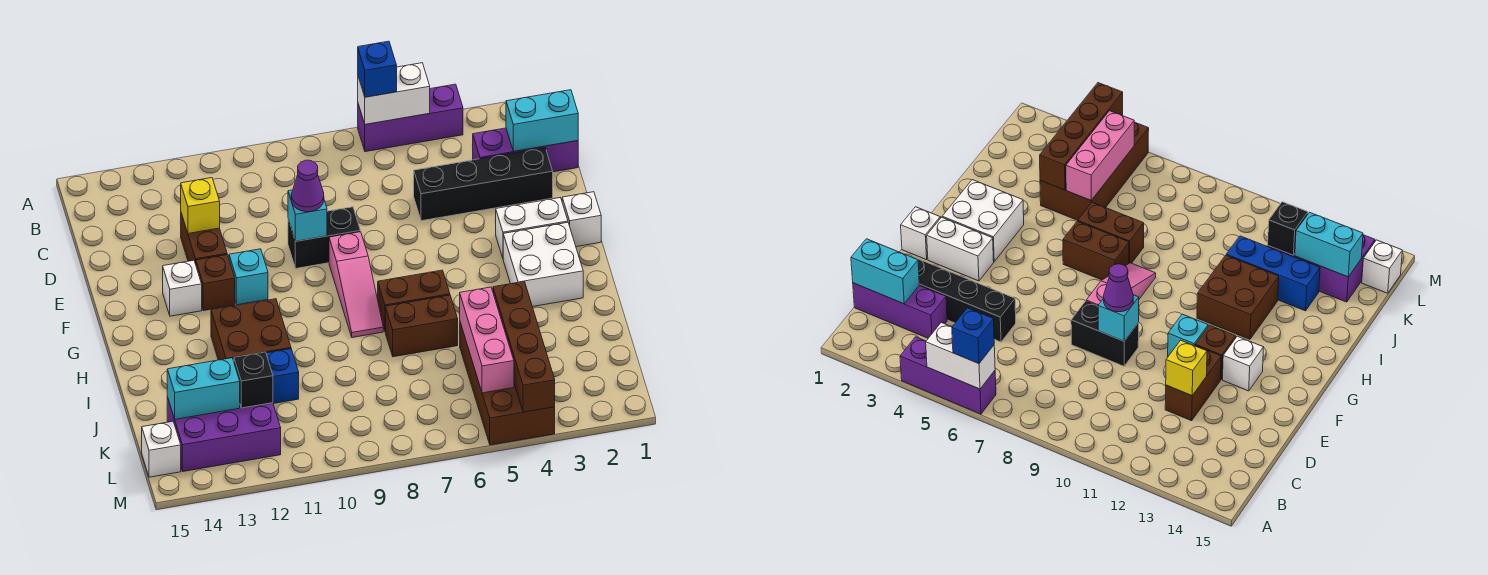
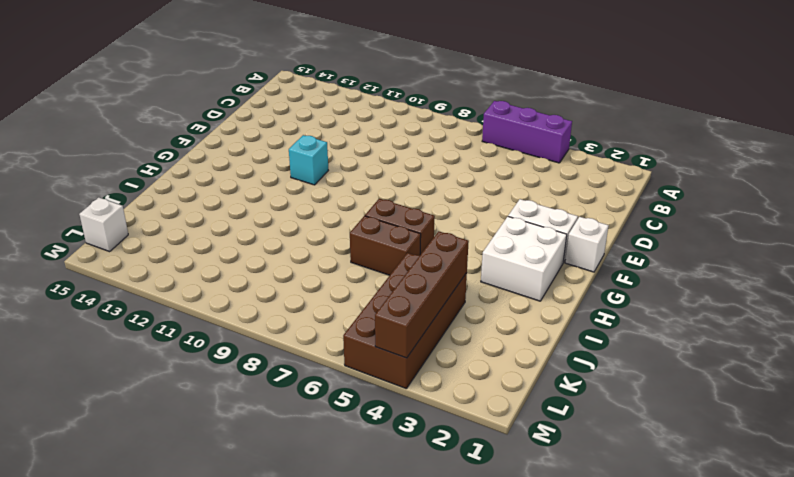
none -> purple 1x3 brick [473,128,578,172]
none -> black 1x4 brick [414,148,553,221]
none -> brown 1x2 brick [181,213,227,264]

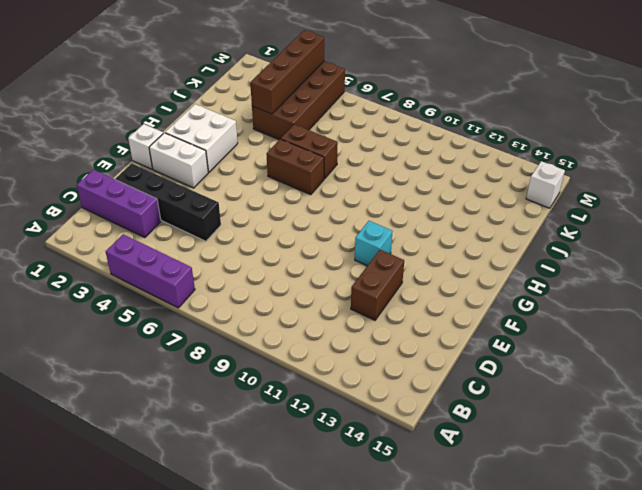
none -> black 1x2 brick [288,207,360,268]
none -> pink 1x3 slope [329,232,383,338]
none -> brown 1x1 brick [196,255,235,311]

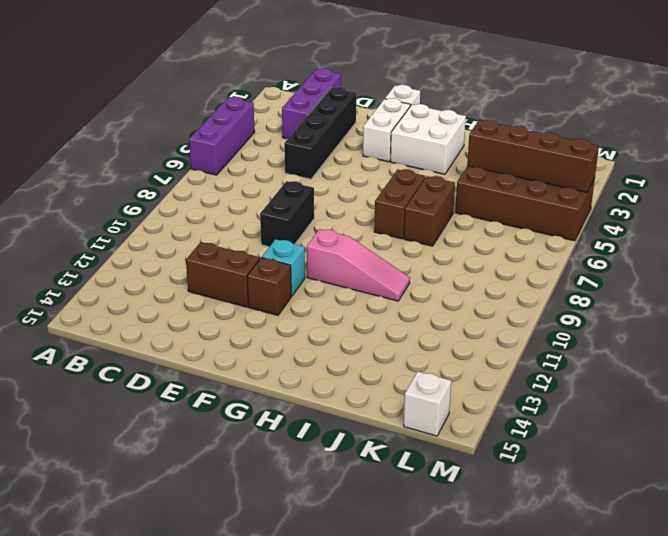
pink 1x3 slope [307,229,410,301] -> pink 1x3 slope moved to [329,232,383,338]
none -> white 1x1 brick [163,260,202,316]
none -> brown 2x2 brick [211,299,291,360]
none -> blue 1x3 brick [233,349,299,404]

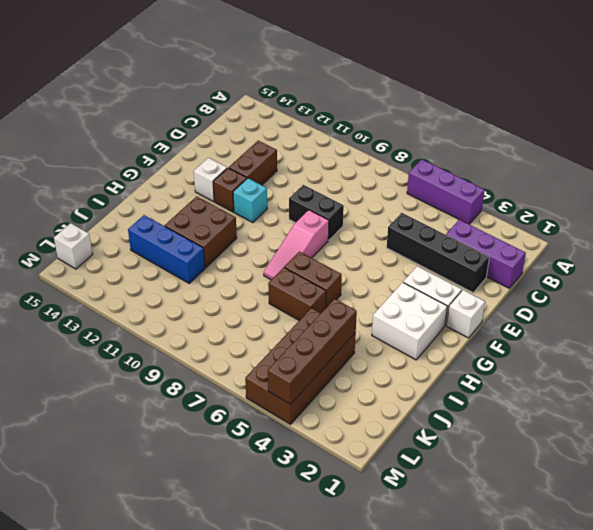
none -> purple 2x3 brick [167,397,281,472]
none -> white 1x2 brick [358,63,430,124]
none -> cyan 1x2 brick [506,90,578,151]

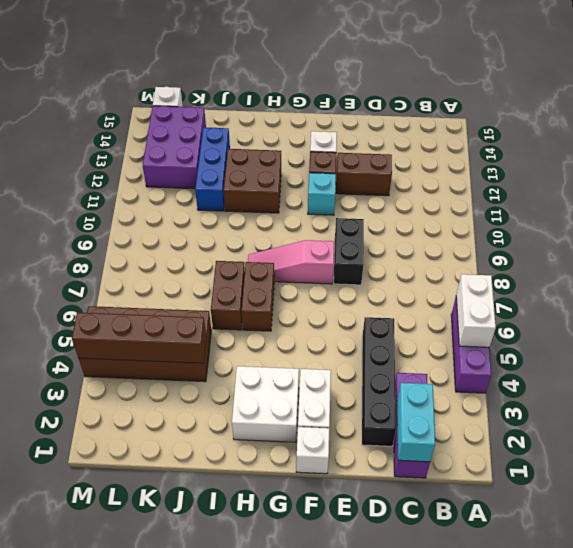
none -> yellow 1x1 brick [181,178,220,233]
none -> cyan 1x1 brick [288,190,327,241]
none -> pink 1x3 brick [460,287,514,393]

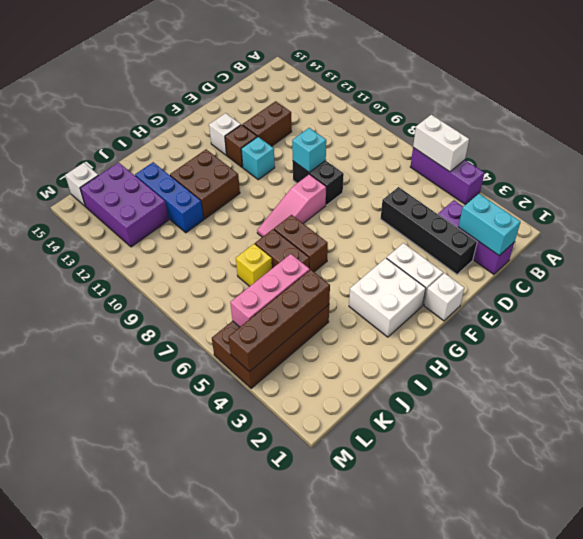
yellow 1x1 brick [236,244,272,286] -> yellow 1x1 brick moved to [181,178,220,233]
none -> black 1x1 brick [234,352,273,408]
none -> cyan 1x2 brick [167,358,240,419]
none -> blue 1x1 brick [358,41,397,97]

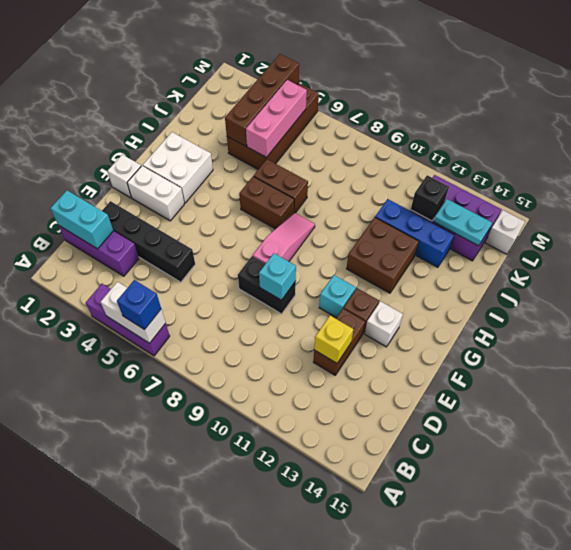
cyan 1x2 plate [433,199,492,246] -> cyan 1x2 brick [167,358,240,419]
none -> purple 1x1 cone [291,160,324,212]

